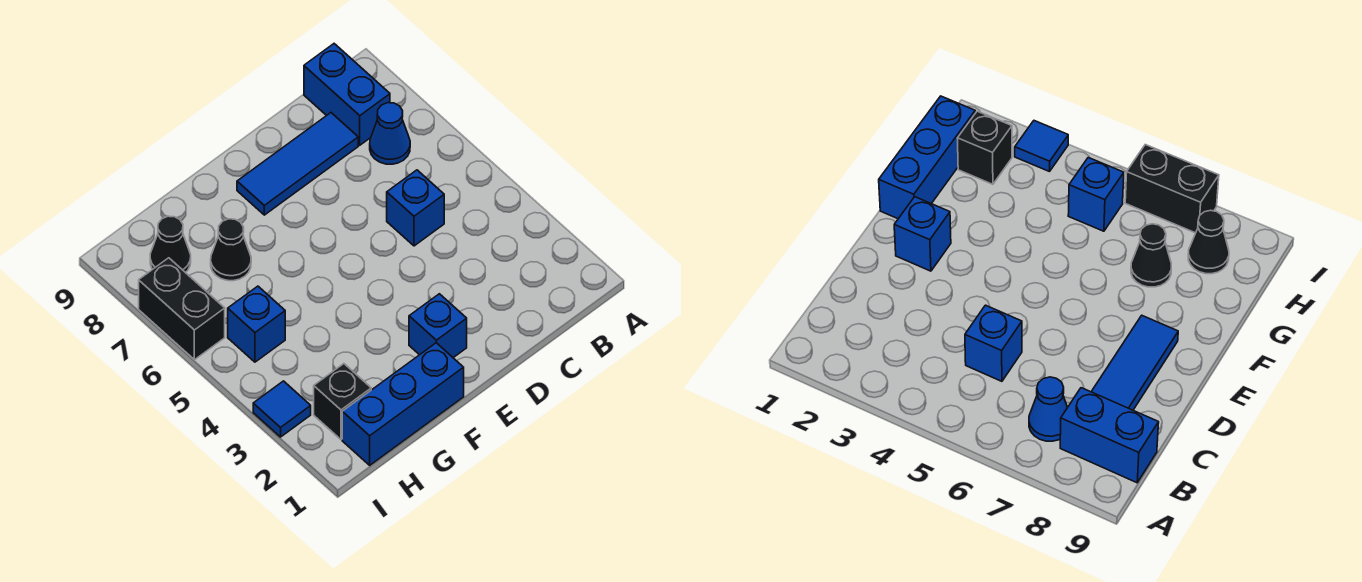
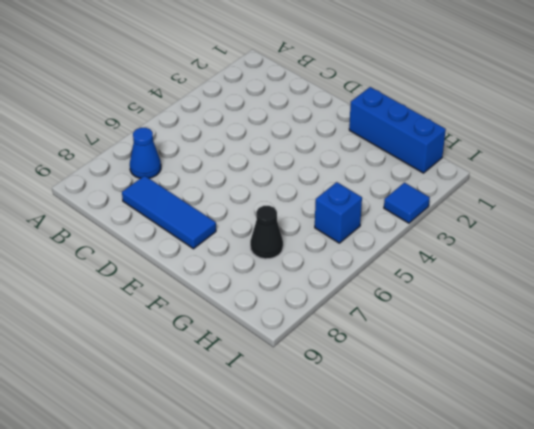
none -> blue 1x2 brick [304,44,390,145]
none -> blue 1x1 brick [387,170,444,246]
none -> blue 1x1 brick [409,294,467,358]

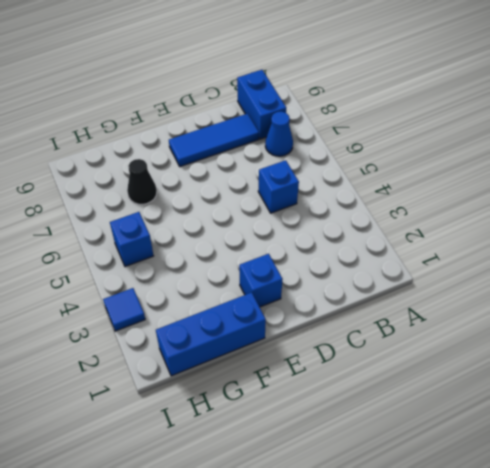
none -> black 1x1 brick [314,364,371,439]
none -> black 1x1 cone [150,216,191,273]
none -> black 1x2 brick [139,258,225,360]

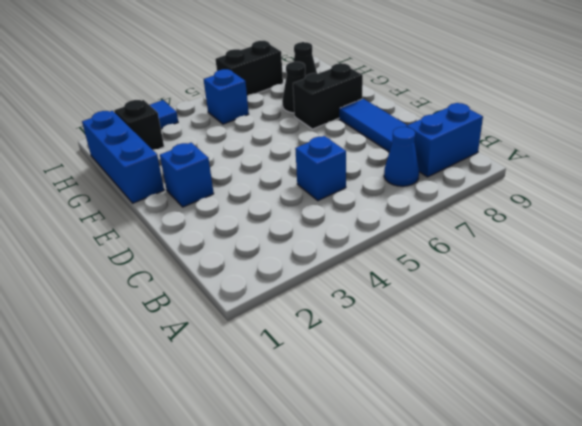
black 1x2 brick [293,63,363,129] -> none

